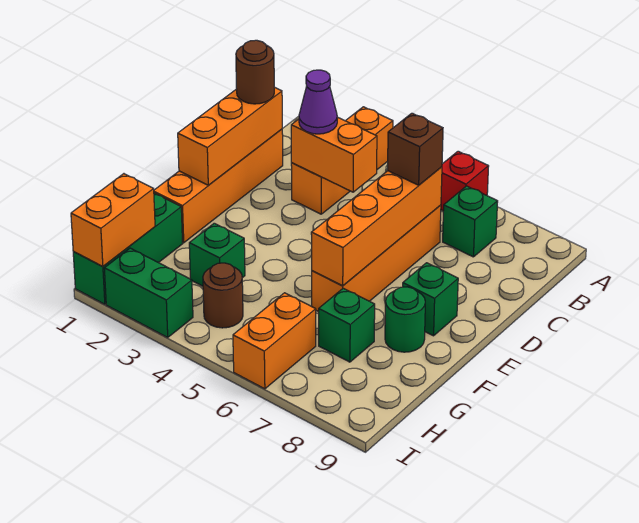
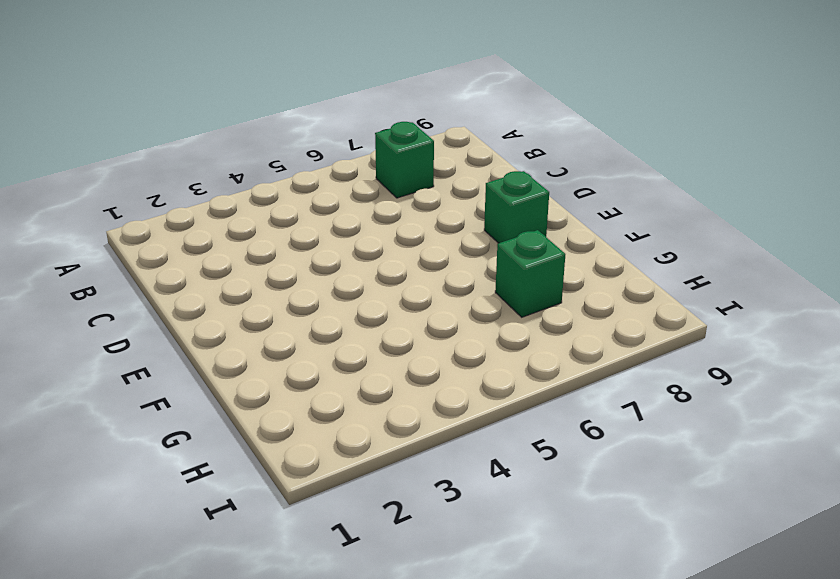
none -> orange 1x3 brick [291,107,393,214]
none -> red 1x1 brick [441,151,489,211]
none -> orange 1x4 brick [154,129,283,243]

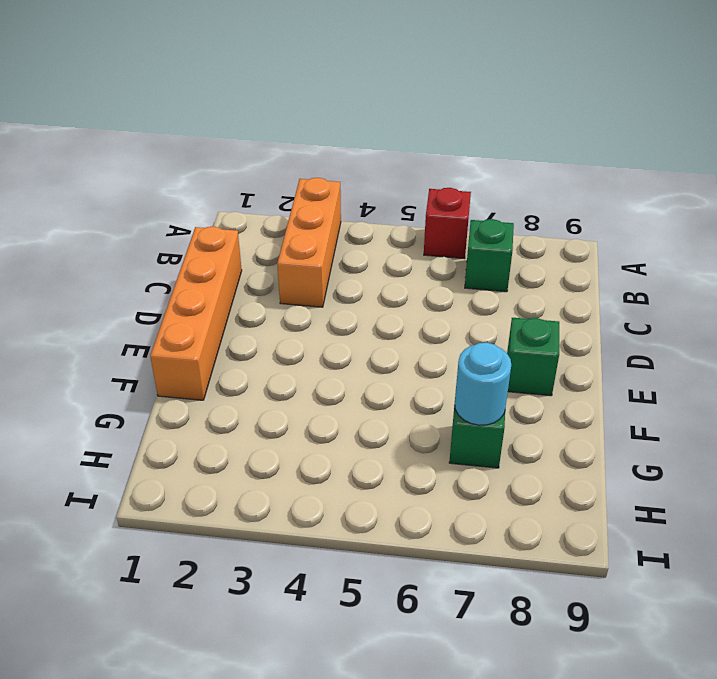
cyan 1x1 round brick [455,342,511,425] -> none
none -> orange 1x4 brick [312,205,441,312]
none -> green 1x1 round brick [385,287,425,352]
none -> green 1x3 brick [73,193,183,304]

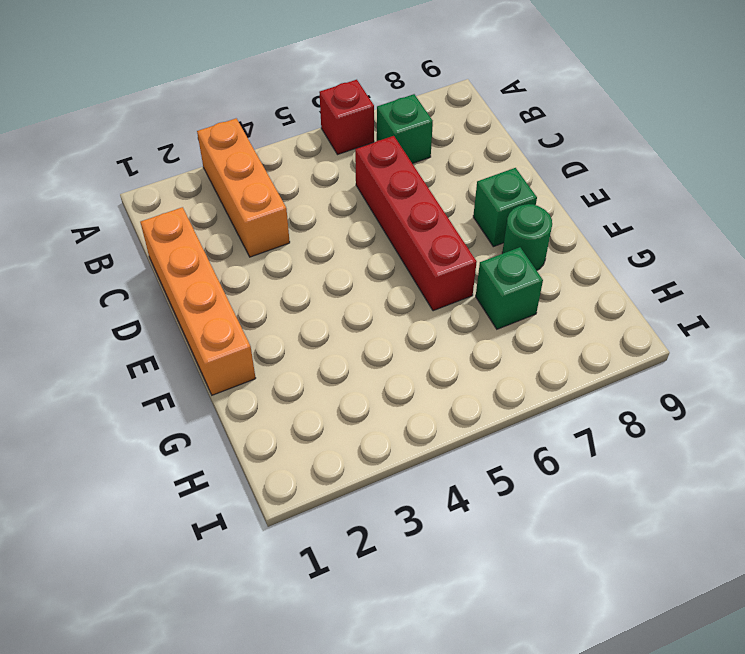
red 1x4 brick [355,136,477,311] -> orange 1x4 brick [312,205,441,312]
none -> green 1x3 brick [73,193,183,304]
none -> green 1x1 brick [189,223,245,286]
none -> brown 1x1 round brick [203,263,243,328]

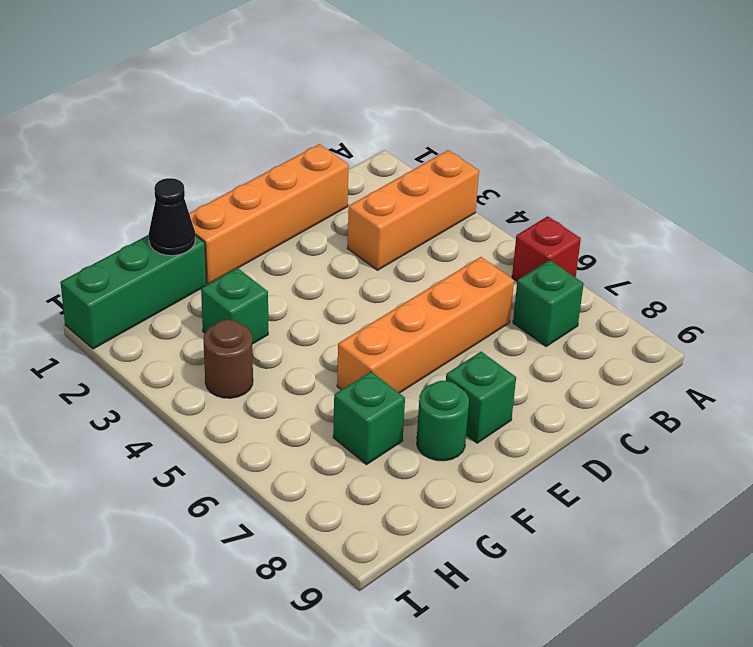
black 1x1 cone [149,178,195,256] -> none
none -> orange 1x2 brick [233,293,316,389]
none -> green 1x2 brick [104,248,193,337]
none -> orange 1x3 brick [178,87,282,185]

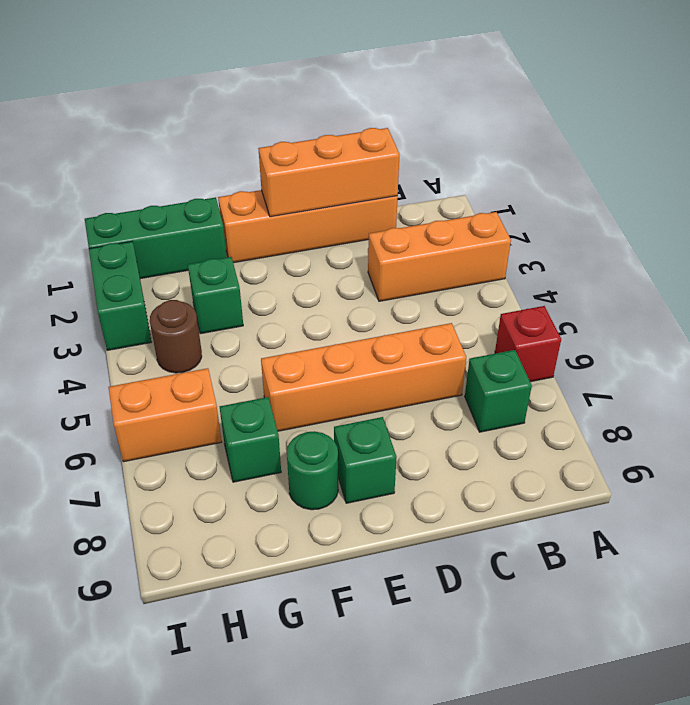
none -> orange 1x2 brick [291,117,377,192]
none -> orange 1x4 brick [311,167,442,286]
none -> orange 1x2 brick [71,174,155,267]

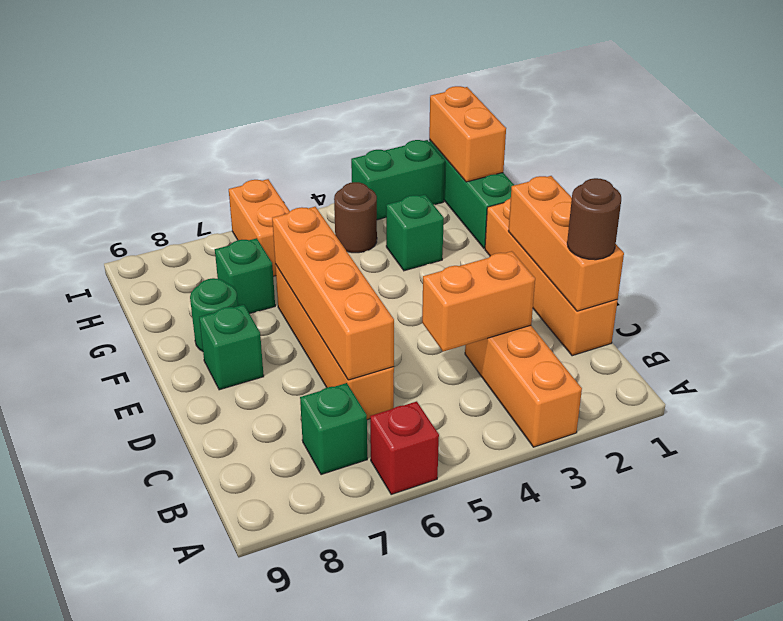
none -> purple 1x1 cone [299,70,337,134]
none -> brown 1x1 brick [387,113,443,185]

